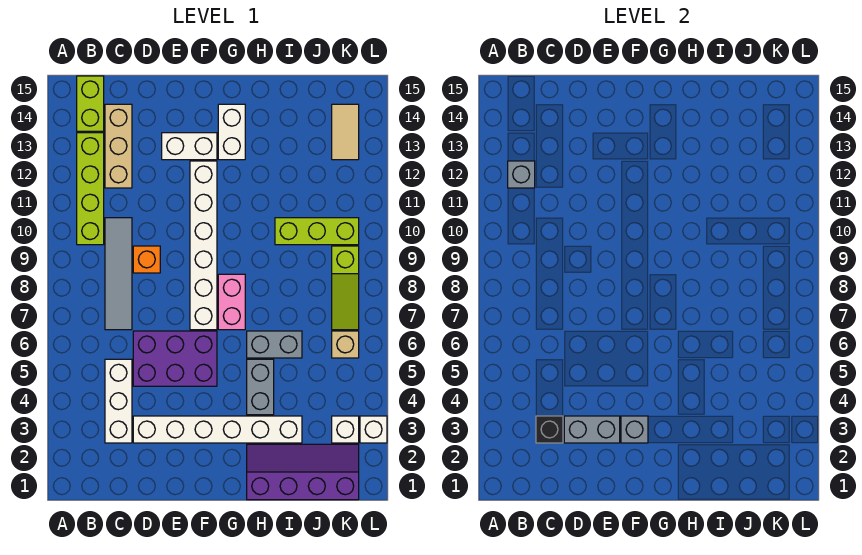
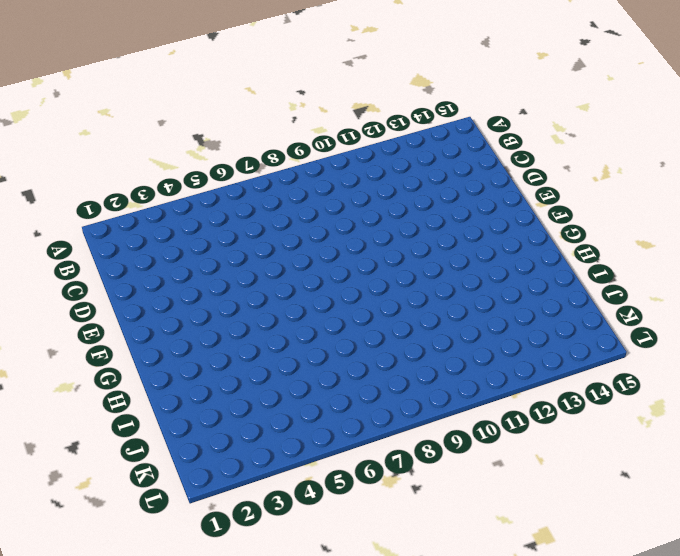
none -> lime 1x4 brick [77,133,104,245]
none -> lime 1x2 brick [77,76,104,131]
none -> white 1x3 brick [105,359,132,443]

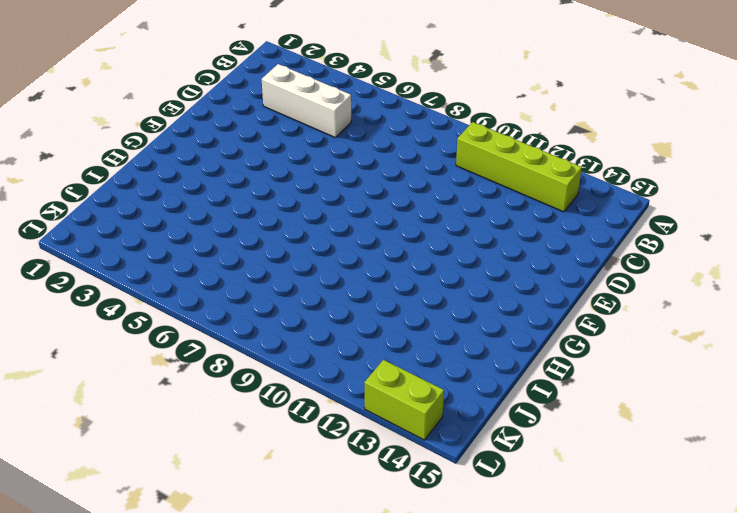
lime 1x2 brick [364,360,444,440] -> lime 1x2 brick moved to [77,76,104,131]
none -> grey 1x4 tile [105,218,132,330]
none -> tan 1x3 brick [105,104,132,188]
none -> white 1x6 brick [133,416,302,443]

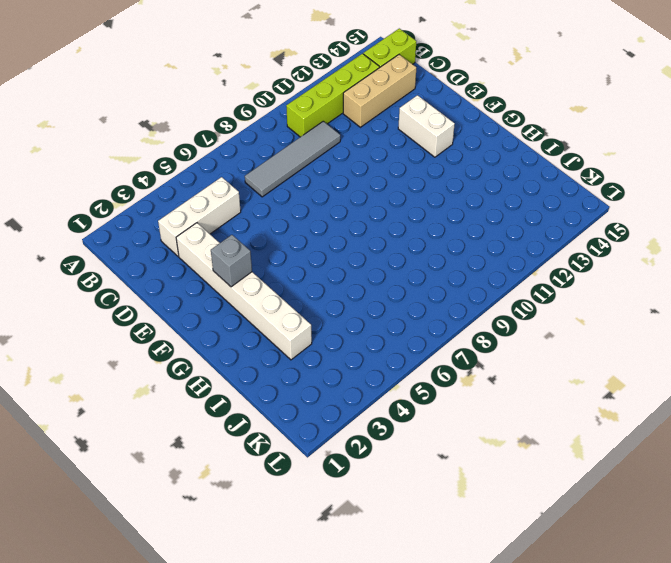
none -> purple 2x3 brick [133,331,217,386]
none -> orange 1x1 brick [133,246,160,273]
none -> white 1x6 brick [190,161,217,330]

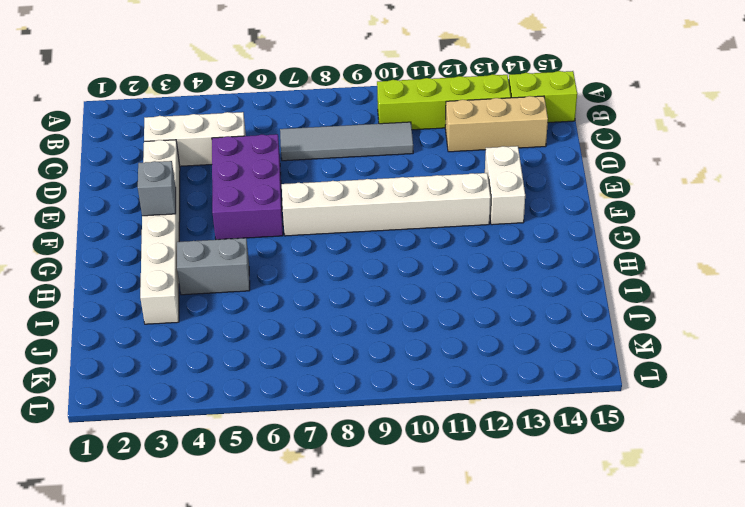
none -> orange 1x1 brick [133,246,160,273]
none -> pink 1x2 brick [218,274,245,330]
none -> white 1x2 brick [218,104,245,160]

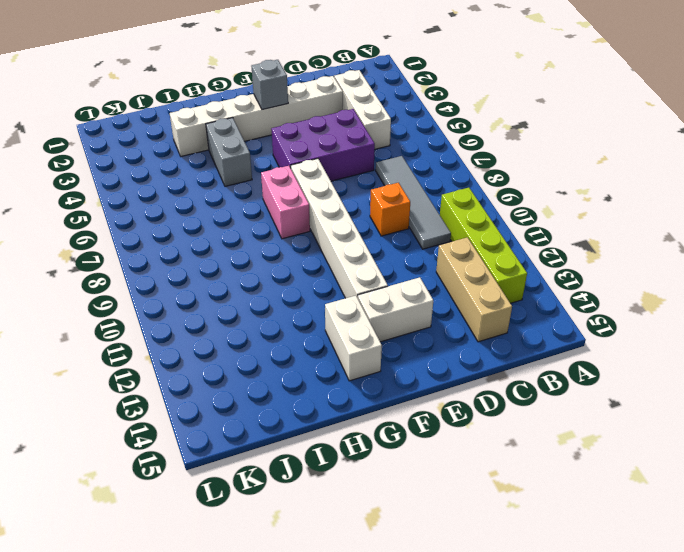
none -> lime 1x2 brick [77,76,104,131]
none -> purple 2x4 slope [247,444,359,500]
none -> grey 1x2 brick [247,331,302,358]

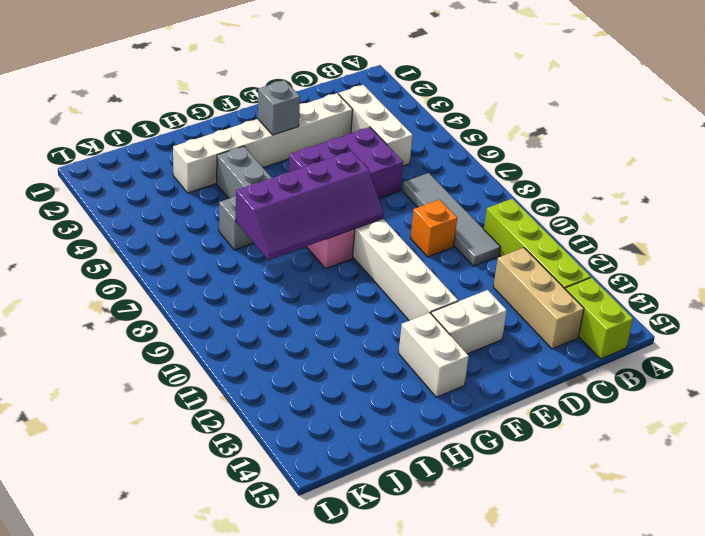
purple 2x4 slope [236,151,384,260] -> purple 2x4 slope moved to [247,444,359,500]
none -> lime 1x3 brick [275,218,359,245]
none -> white 1x1 brick [332,416,359,443]
none -> tan 1x1 brick [332,331,359,358]

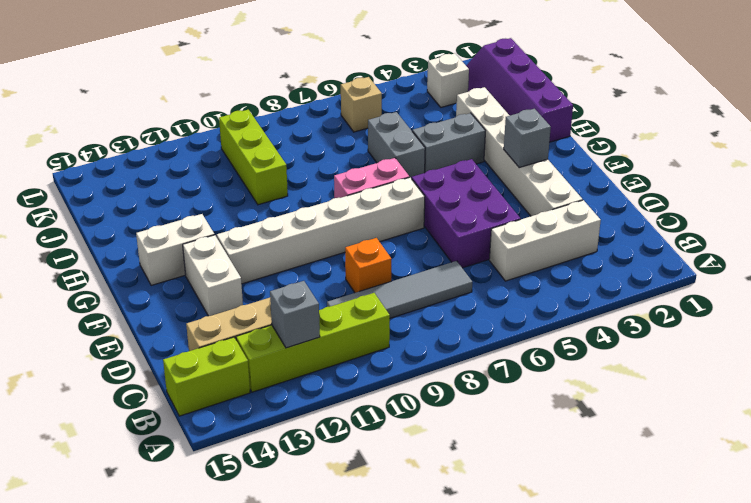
none -> lime 1x3 slope [332,246,359,330]
none -> tan 1x2 tile [332,104,359,160]
none -> white 1x1 brick [360,416,387,443]

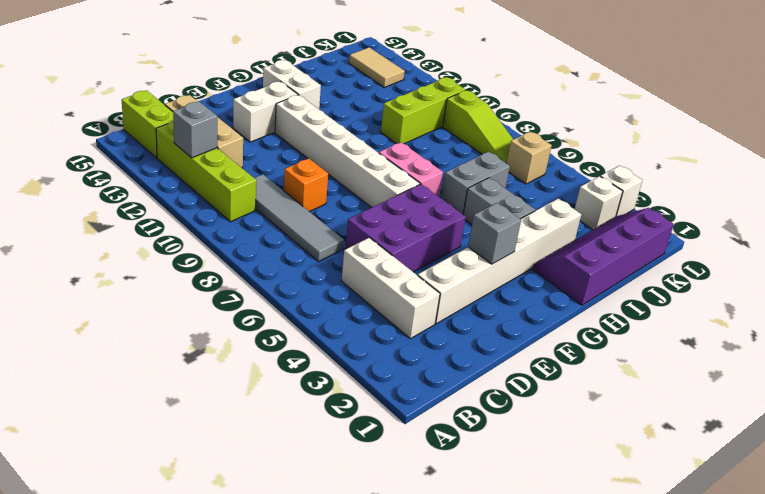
none -> black 1x1 brick [536,416,563,443]
none -> grey 1x2 brick [564,416,620,443]

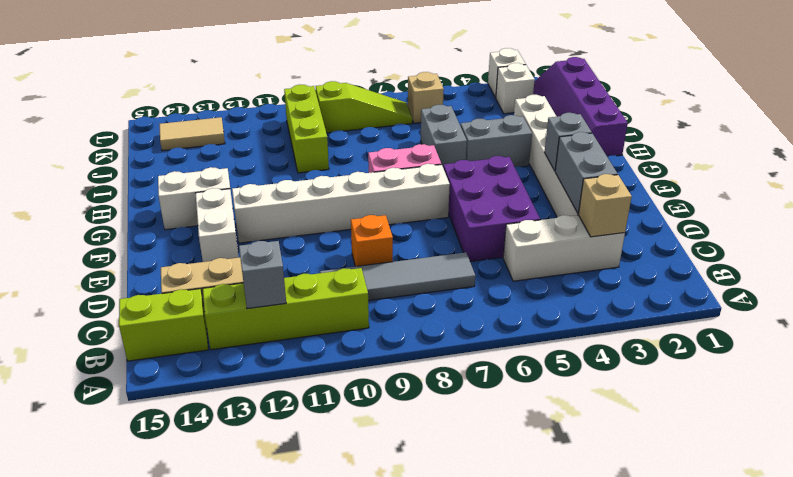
tan 1x1 brick [579,174,632,237] -> black 1x1 brick [536,416,563,443]

